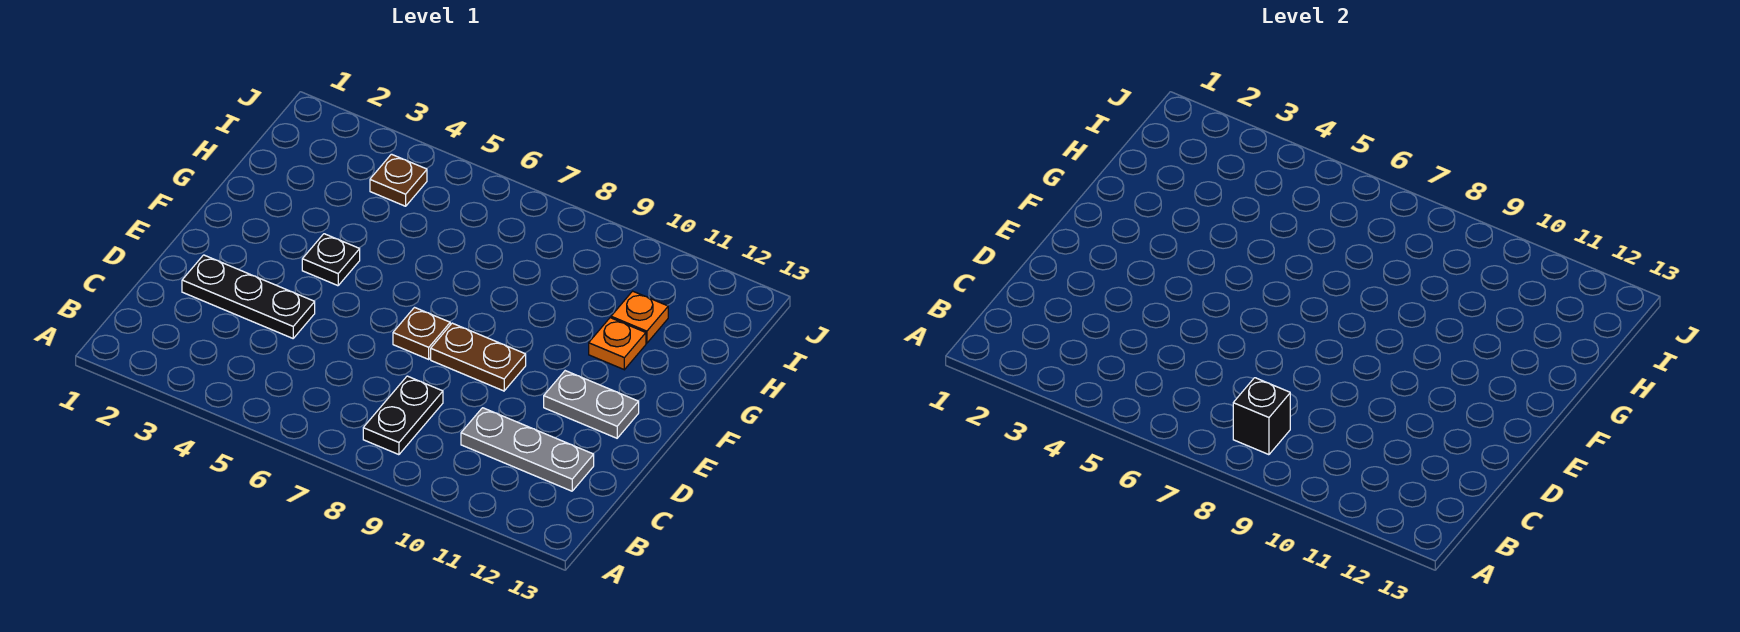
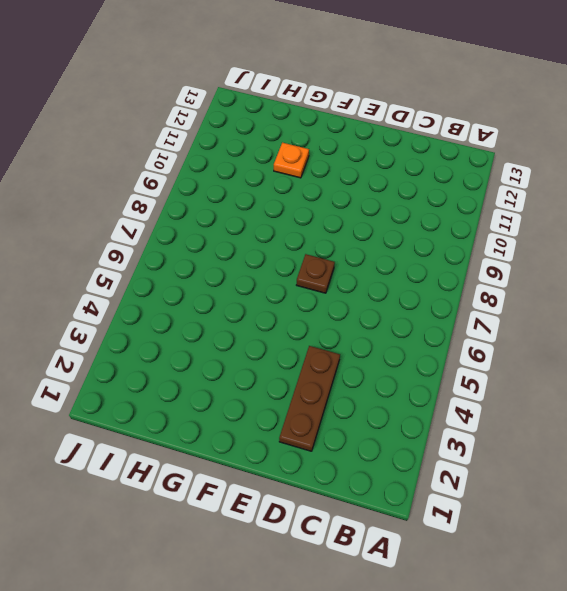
brown 1x3 plate [279,346,340,451] -> black 1x3 plate [182,255,315,338]
none -> black 1x2 plate [363,376,443,455]
none -> grey 1x3 plate [461,408,594,491]

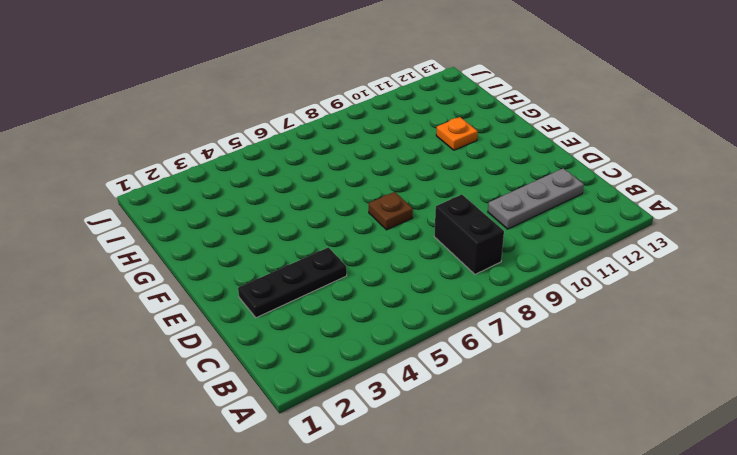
black 1x2 brick [434,195,504,274] -> black 1x2 plate [363,376,443,455]
none -> brown 1x2 plate [431,323,526,391]
none -> grey 1x2 plate [544,371,639,438]

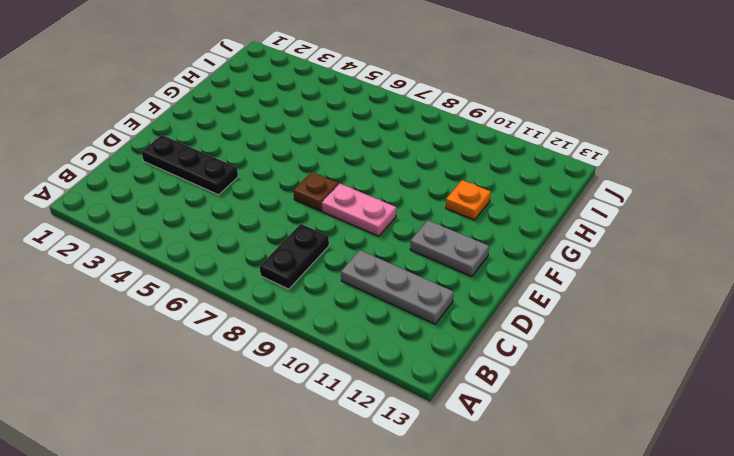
pink 1x2 plate [322,184,396,236] -> brown 1x2 plate [431,323,526,391]
none -> black 1x1 plate [302,234,360,286]
none -> orange 1x1 plate [611,291,668,343]

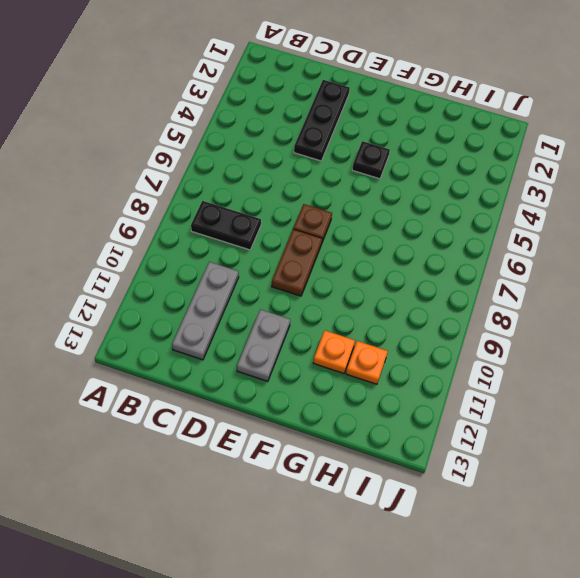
none -> brown 1x1 plate [370,154,427,206]
none -> black 1x1 brick [1233,378,1290,455]

